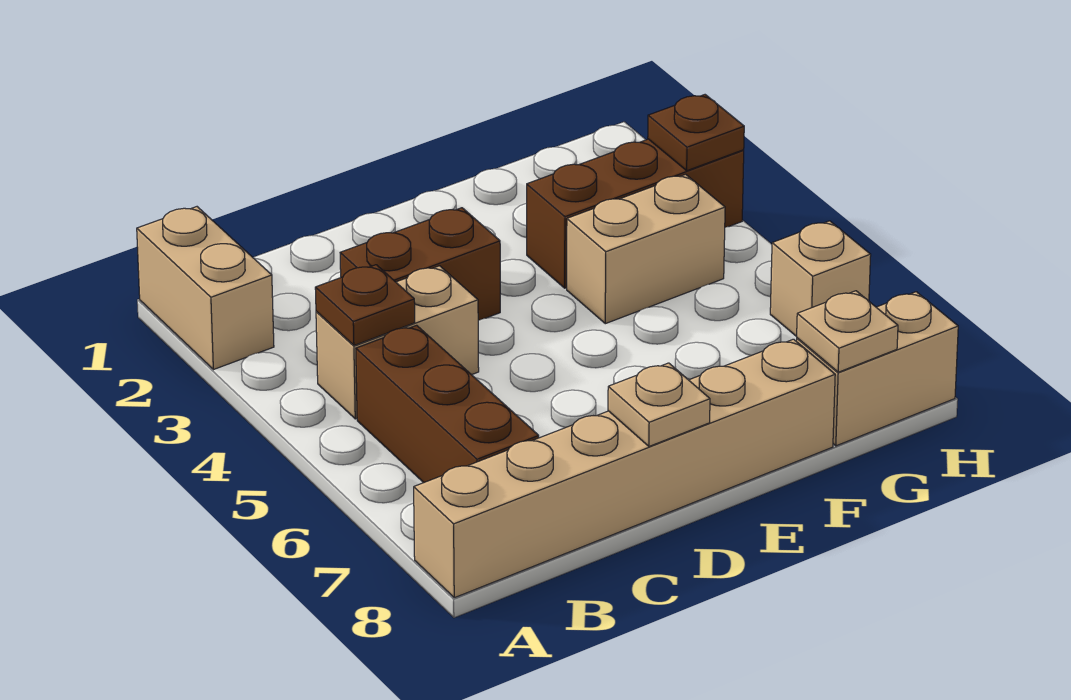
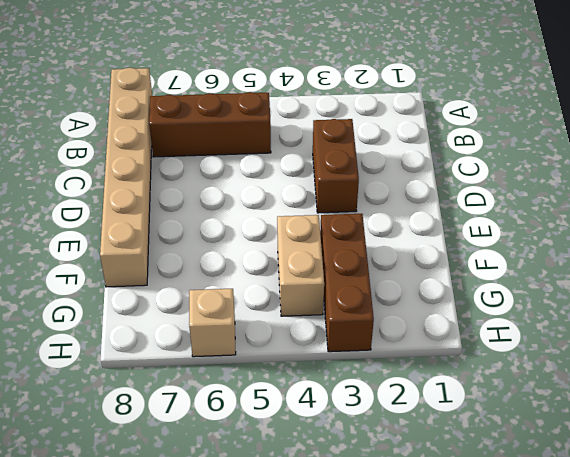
none -> tan 1x2 brick [137,207,274,370]
none -> tan 1x2 brick [316,266,479,419]
none -> tan 1x2 brick [796,292,958,446]

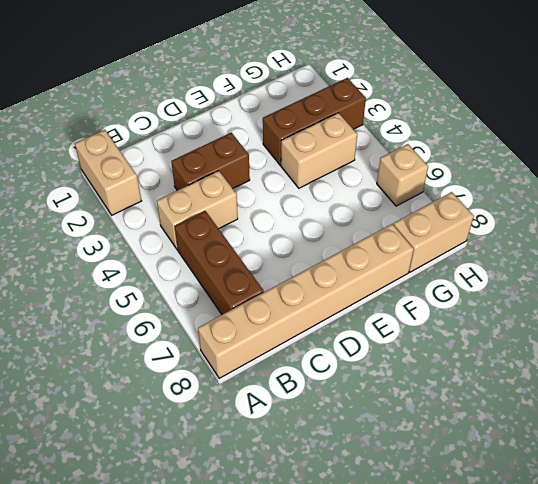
none -> brown 1x1 plate [315,265,415,345]
none -> tan 1x1 plate [608,363,710,446]
none -> tan 1x1 plate [797,291,898,372]

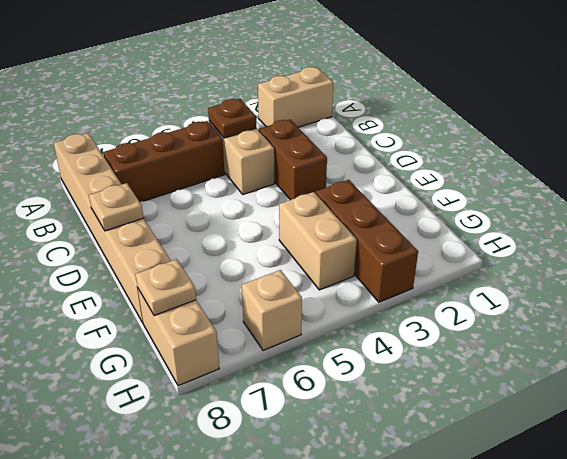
none -> brown 1x1 plate [648,95,744,171]

